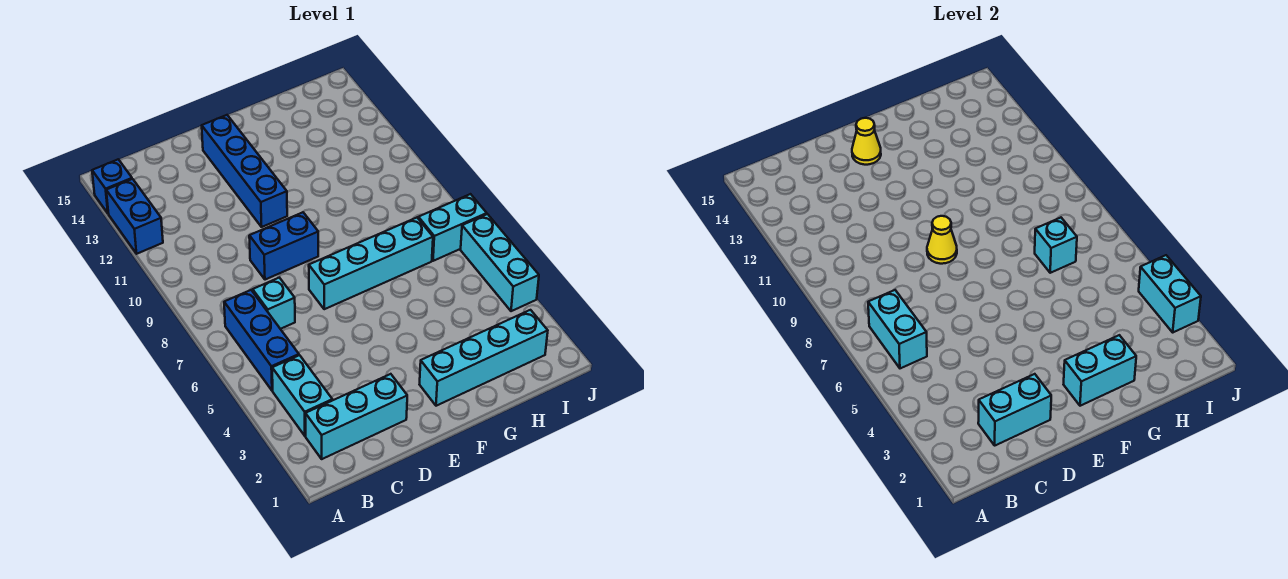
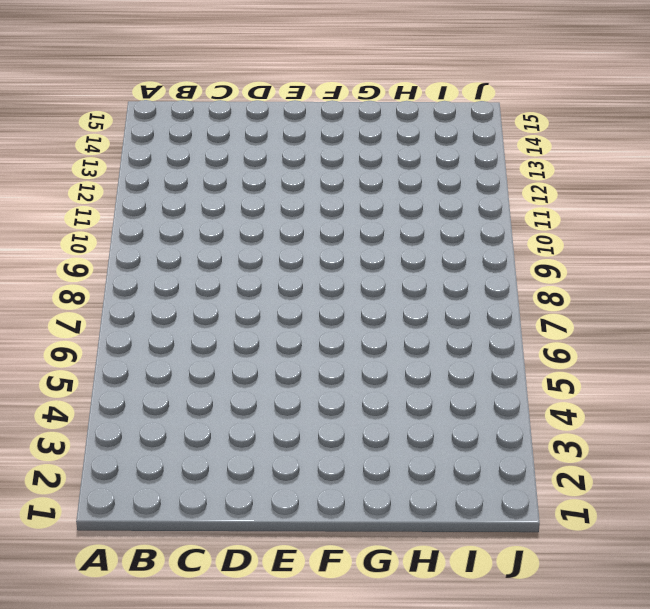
none -> blue 1x2 brick [106,179,163,254]
none -> blue 1x1 brick [92,159,132,213]
none -> cyan 1x3 brick [305,374,407,459]

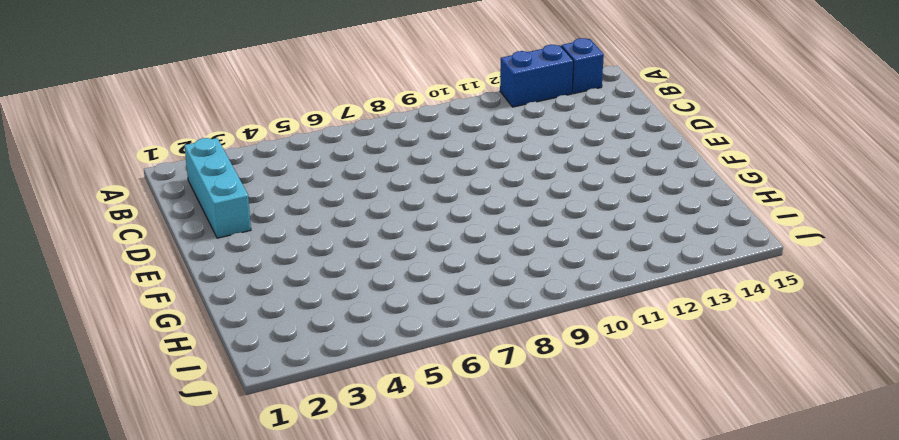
none -> cyan 1x2 brick [272,355,332,436]
none -> blue 1x3 brick [224,290,299,391]
none -> cyan 1x1 brick [253,278,295,329]

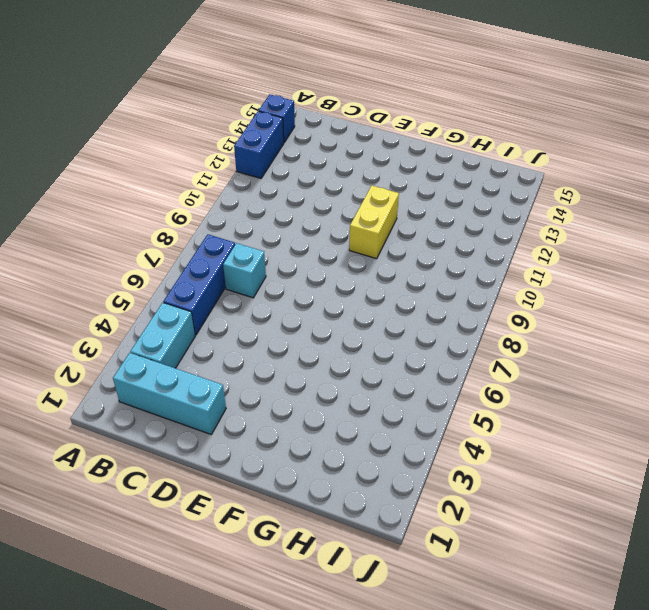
yellow 1x2 brick [349,186,399,259] -> none
none -> blue 1x2 brick [249,212,318,280]
none -> cyan 1x4 brick [309,218,433,309]
none -> blue 1x4 brick [202,115,287,227]

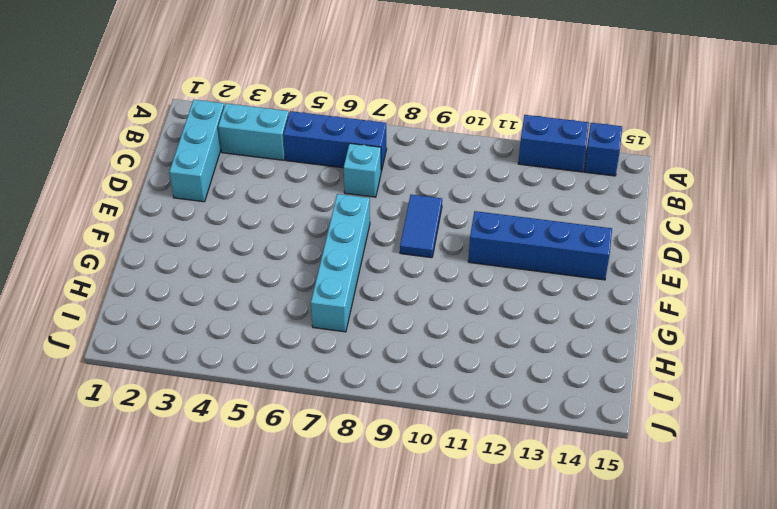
blue 1x2 tile [400,195,442,258] -> blue 1x2 brick [249,212,318,280]
none -> cyan 1x4 brick [420,310,548,406]
none -> cyan 1x2 brick [418,194,487,261]
none -> cyan 1x3 brick [461,214,539,311]

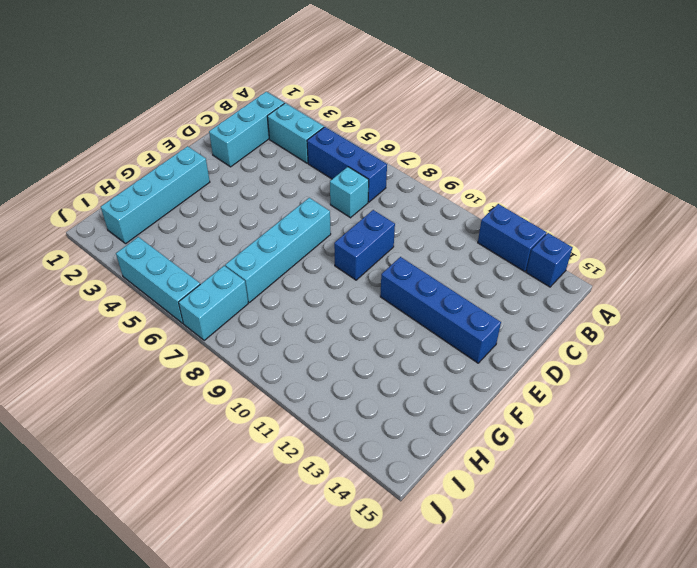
none -> cyan 1x2 brick [868,290,927,368]
none -> cyan 1x2 brick [978,374,1051,445]
none -> yellow 1x1 cone [927,216,957,264]

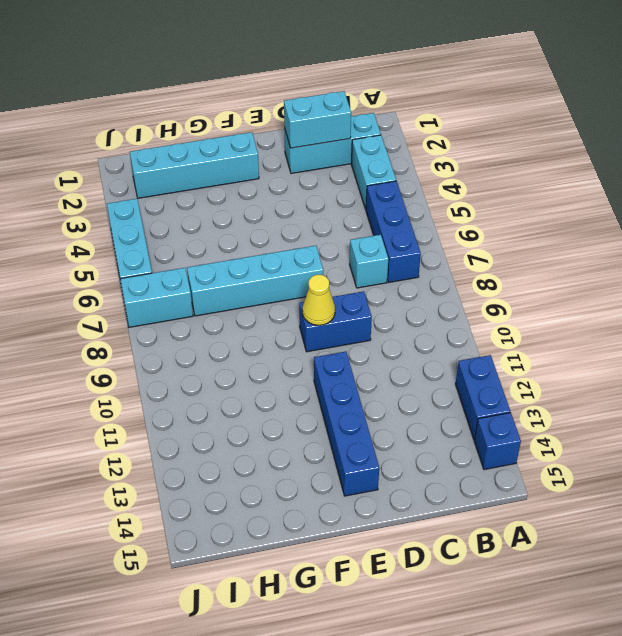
none -> cyan 1x2 brick [868,290,927,368]
none -> yellow 1x1 cone [852,118,881,165]
none -> cyan 1x2 brick [1064,335,1136,406]

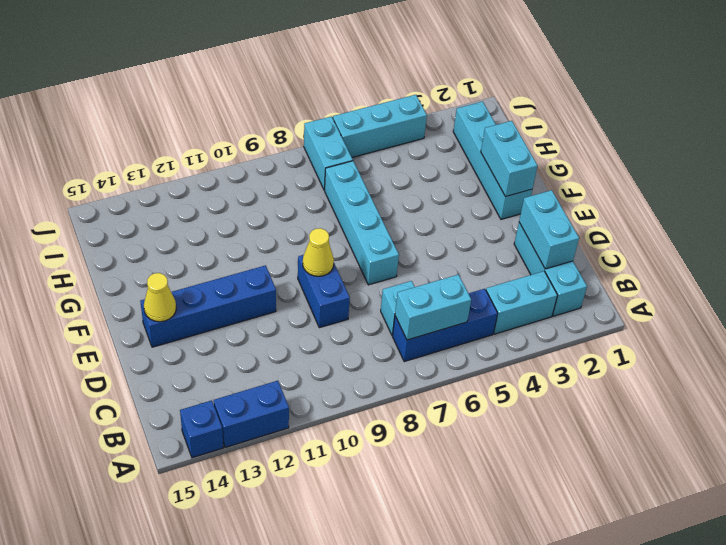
none -> cyan 1x1 brick [1035,218,1077,273]
none -> cyan 1x2 brick [1139,255,1201,332]

